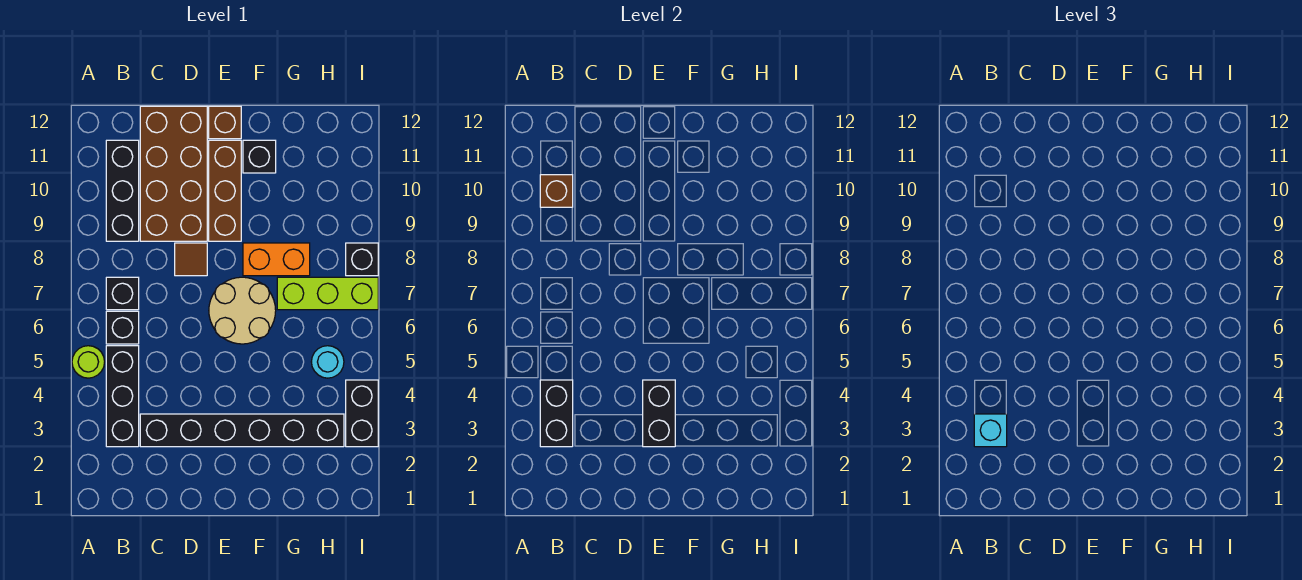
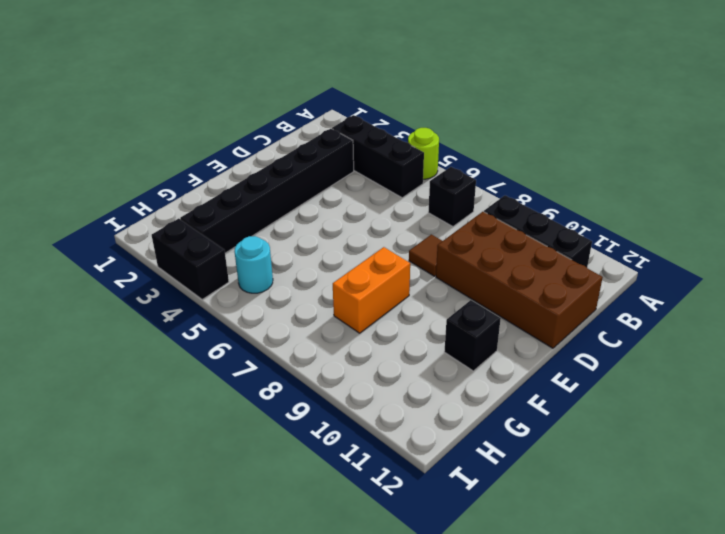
none -> black 1x1 brick [106,311,139,344]
none -> tan 2x2 round brick [209,277,276,344]
none -> brown 1x3 brick [209,140,241,241]

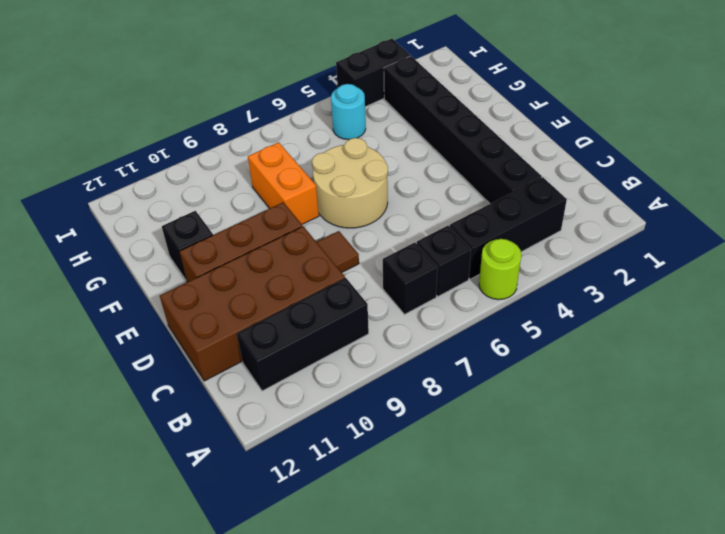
none -> brown 1x1 brick [209,106,241,139]
none -> lime 1x3 brick [277,277,378,310]
none -> black 1x1 brick [346,243,378,276]

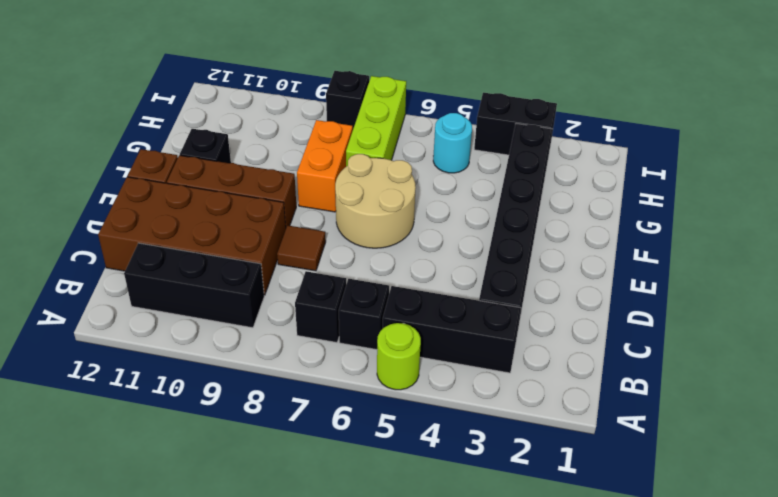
none -> black 1x2 brick [540,380,573,447]
none -> brown 1x1 brick [540,175,573,207]
none -> black 1x2 brick [643,380,675,447]

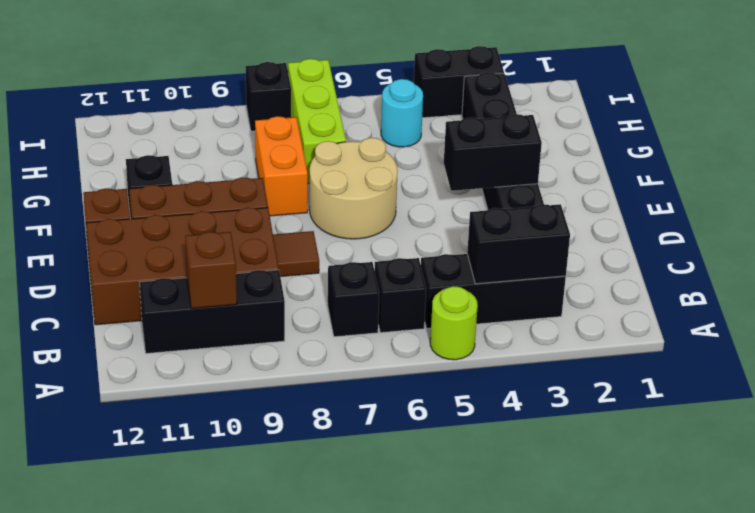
none -> cyan 1x1 brick [974,414,1007,447]

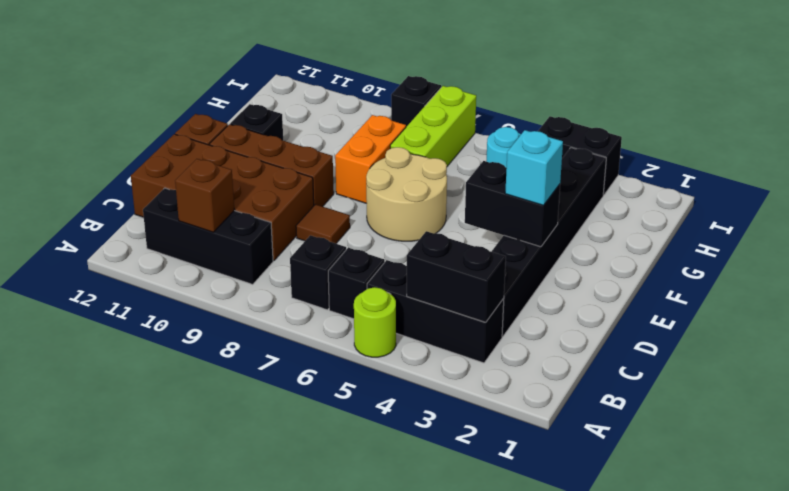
cyan 1x1 brick [505,130,563,205] -> cyan 1x1 brick moved to [974,414,1007,447]

